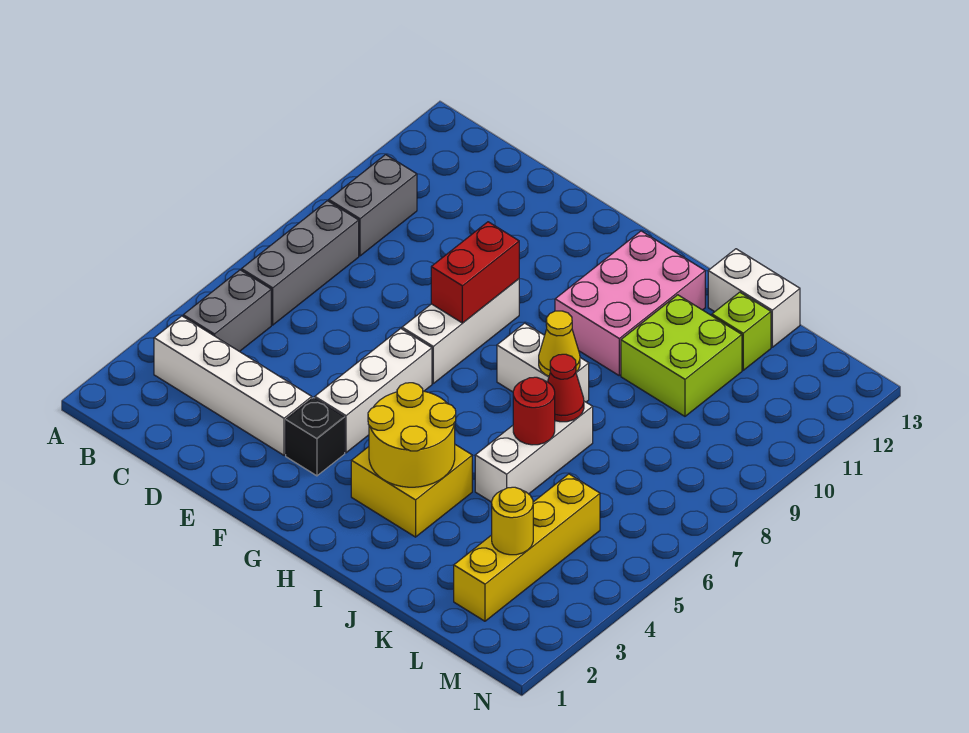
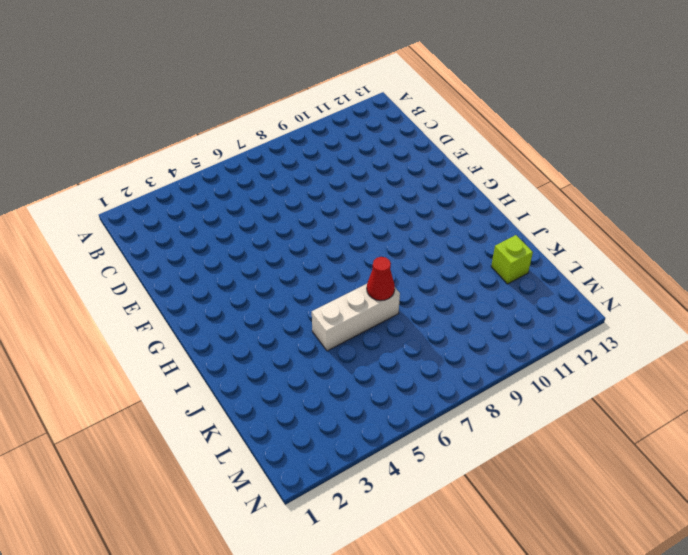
none -> white 1x4 brick [154,316,312,455]
none -> grey 1x2 brick [183,270,271,352]
none -> grey 1x3 brick [241,201,359,325]

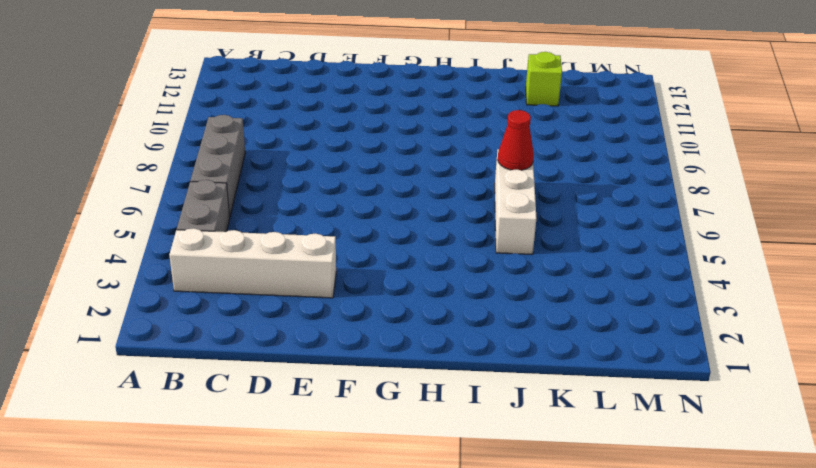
none -> grey 1x2 brick [329,155,417,256]
none -> black 1x1 brick [286,398,345,476]
none -> white 1x3 brick [315,328,432,453]

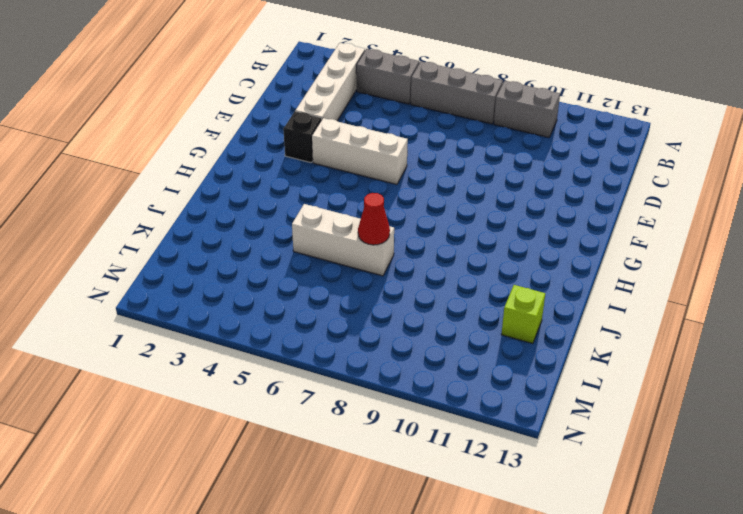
none -> white 1x3 brick [402,279,519,383]
none -> yellow 2x2 brick [351,445,472,537]
none -> white 1x2 brick [497,323,589,402]

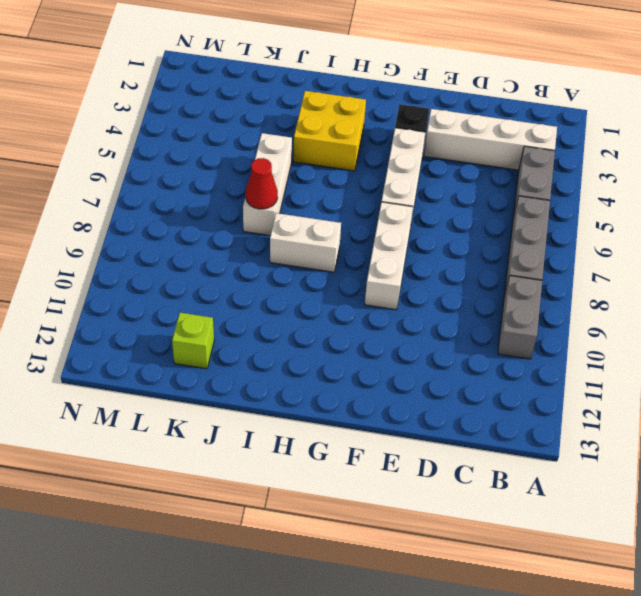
none -> pink 2x3 brick [555,231,705,375]
none -> lime 2x2 brick [621,295,742,416]
none -> white 1x2 brick [708,249,800,347]

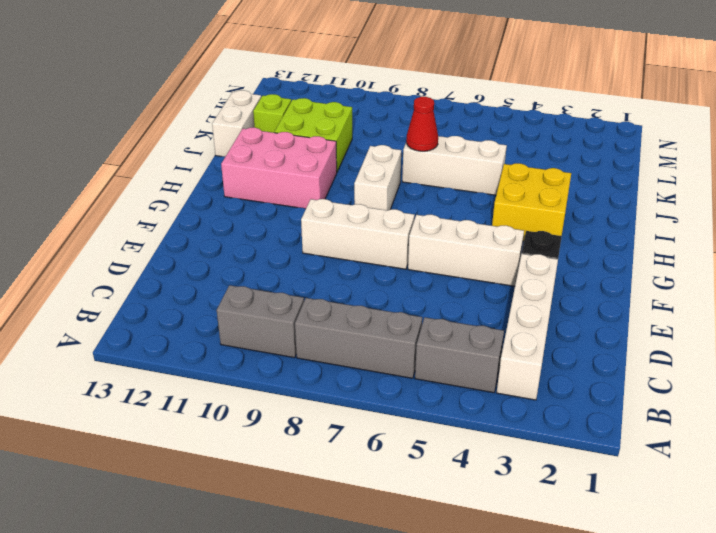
none -> yellow 1x4 brick [454,474,600,621]
none -> red 1x2 brick [431,222,519,323]
none -> yellow 2x2 round brick [368,383,456,487]

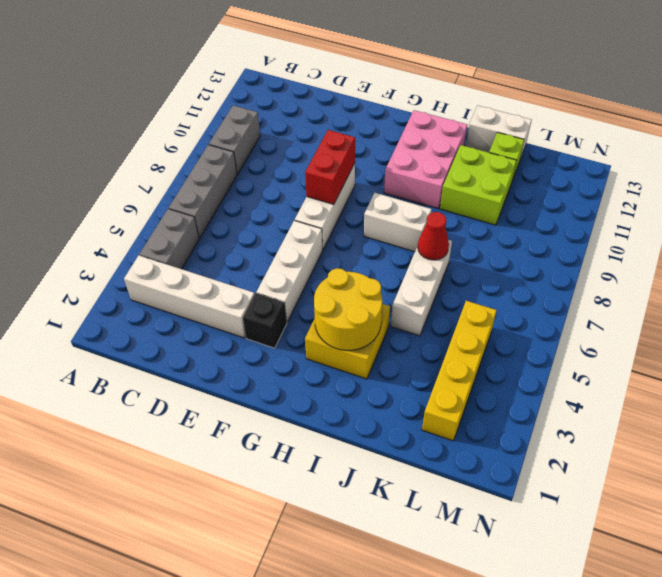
none -> yellow 1x1 cone [539,311,580,376]
none -> red 1x1 round brick [513,377,555,445]
none -> yellow 1x1 round brick [492,487,533,555]

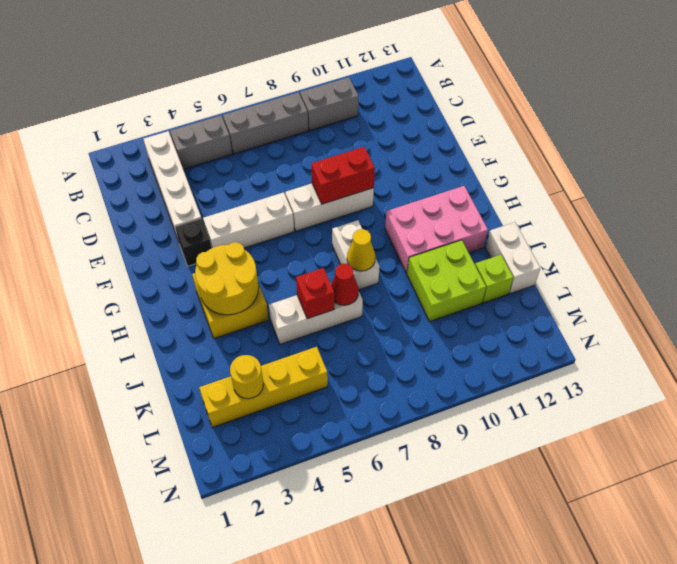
red 1x1 brick [296,268,334,319] -> red 1x1 round brick [513,377,555,445]

